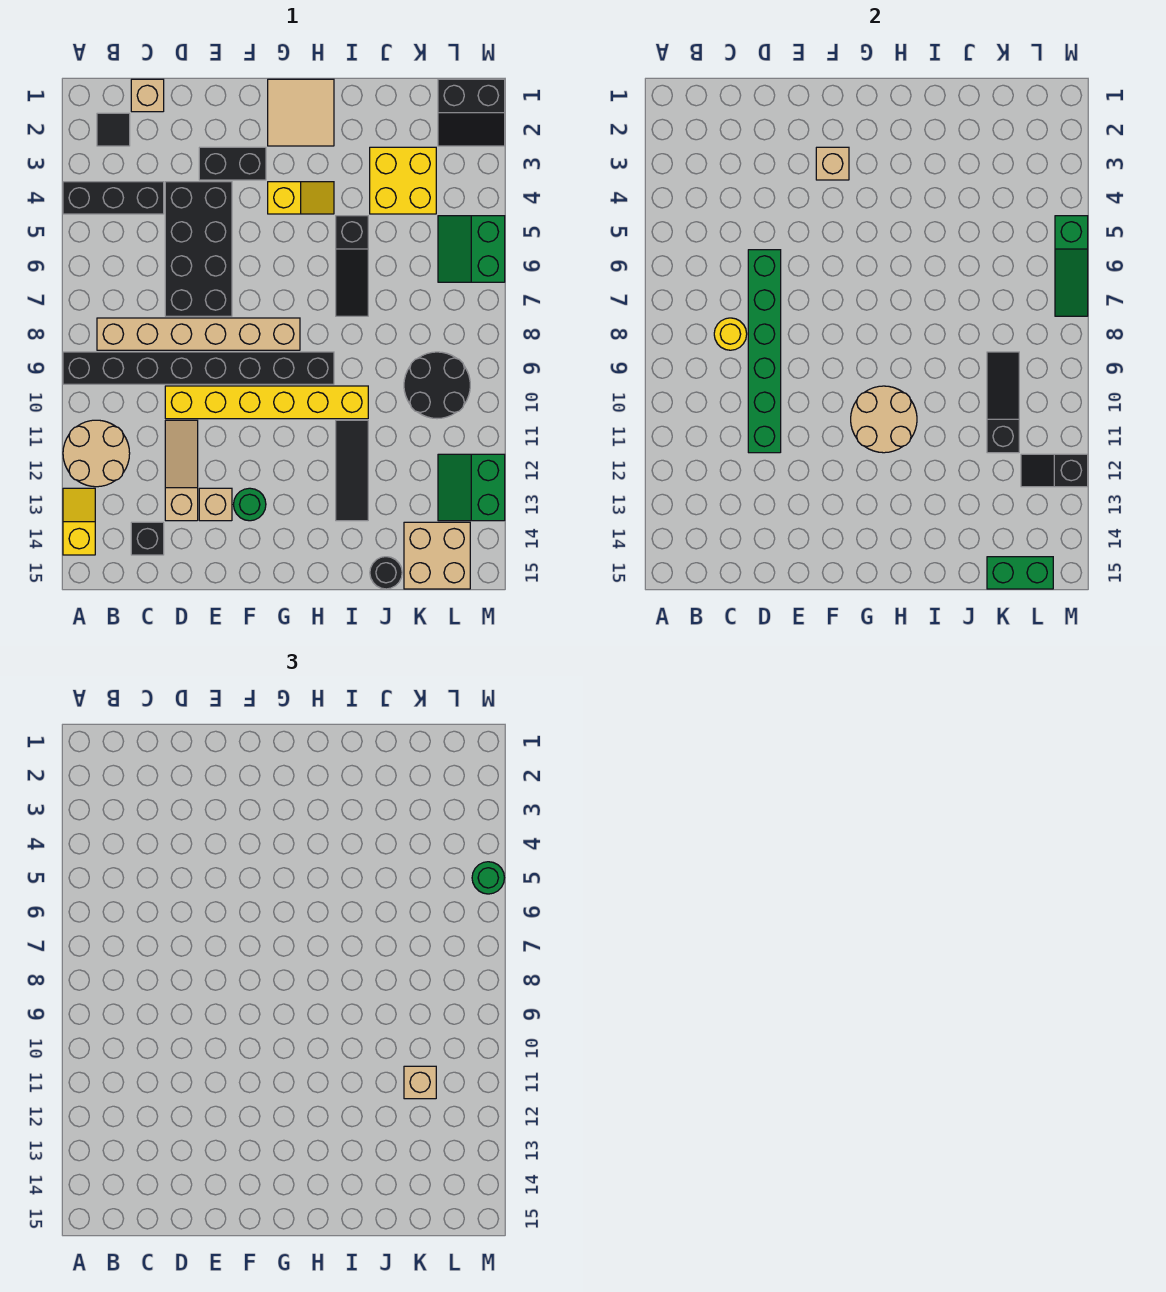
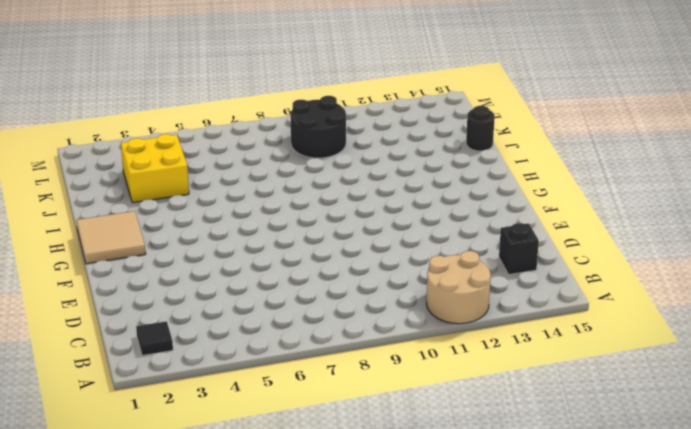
none -> black 1x3 brick [63,182,164,214]
none -> black 1x8 brick [63,352,334,384]
none -> yellow 1x2 slope [63,488,95,555]
none -> tan 1x6 brick [97,318,300,350]

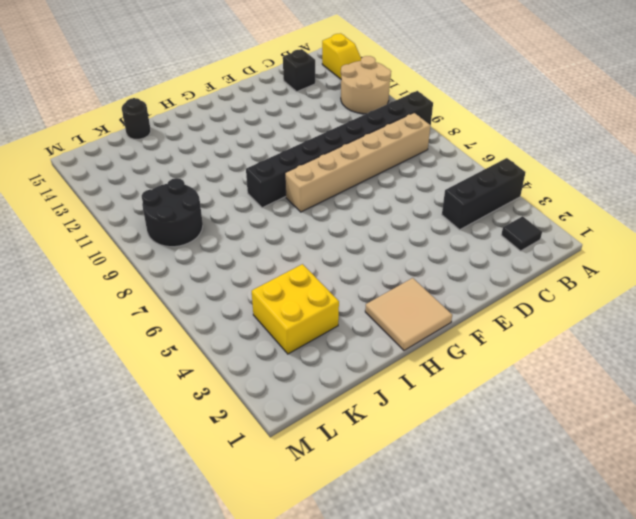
none -> tan 1x1 brick [131,79,164,112]
none -> black 2x4 brick [165,182,232,316]
none -> yellow 1x6 brick [165,386,368,419]
none -> tan 1x3 slope [165,420,198,521]

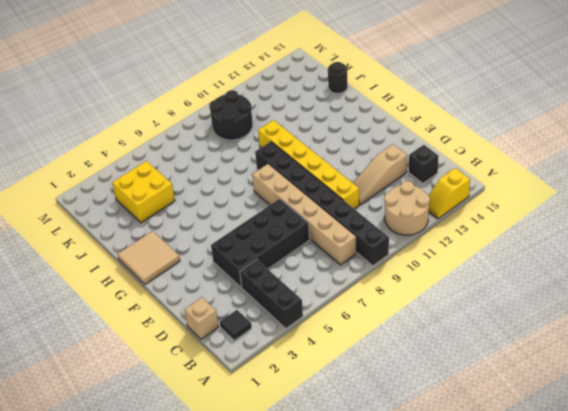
none -> black 1x2 brick [199,147,266,180]
none -> tan 1x1 brick [199,488,232,521]
none -> green 1x1 round brick [234,488,266,521]
none -> yellow 1x2 slope [268,182,334,214]

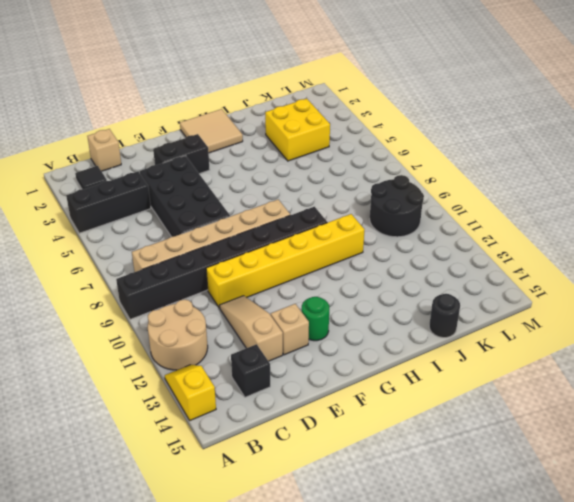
none -> yellow 1x2 slope [268,182,334,214]
none -> black 1x3 slope [336,216,368,316]
none -> black 1x3 tile [336,420,368,521]
none -> tan 2x2 brick [404,522,470,589]

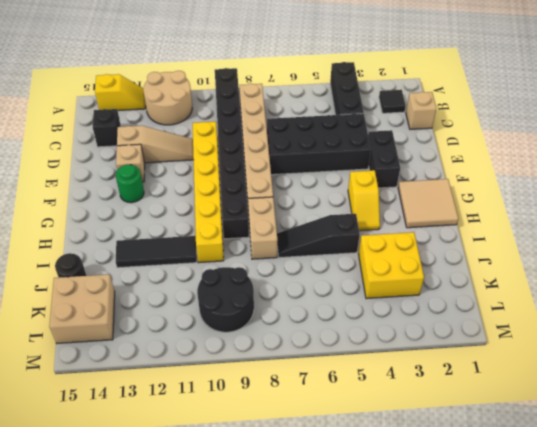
tan 1x2 brick [248,197,278,259] -> none
none -> black 2x2 slope [438,79,505,146]
none -> green 2x2 slope [438,216,505,282]
none -> green 2x2 slope [438,454,505,521]
none -> yellow 1x1 round brick [714,318,747,350]

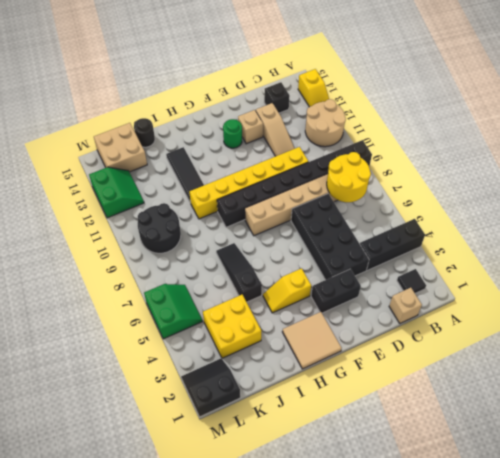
yellow 2x2 round brick [327,152,371,202] -> yellow 1x1 round brick [714,318,747,350]
none -> green 1x6 brick [748,250,781,453]
none -> tan 1x1 brick [816,147,849,180]
none -> tan 2x2 round brick [851,386,917,453]
none -> black 1x3 slope [987,352,1019,453]

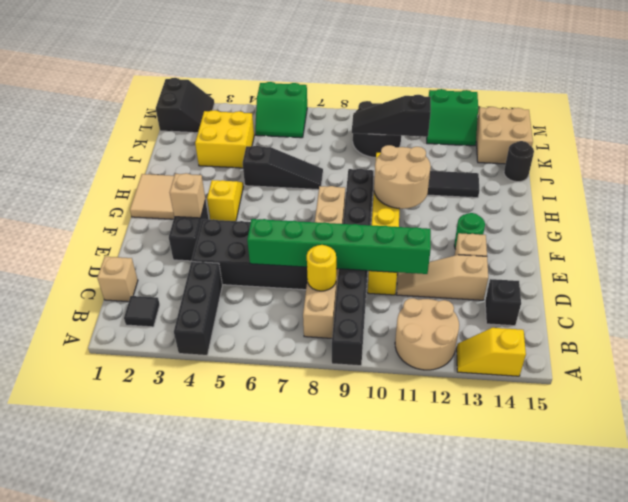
none -> green 1x2 brick [987,557,1053,589]
none -> black 1x2 slope [1021,454,1088,487]
none -> green 1x3 slope [1055,216,1088,316]
none -> tan 1x1 brick [404,1066,436,1099]

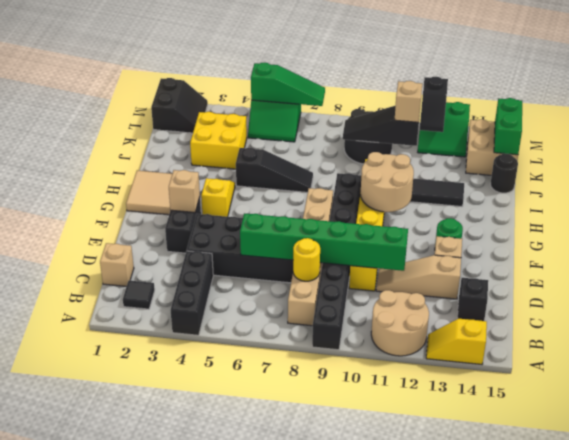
none -> green 1x1 round brick [472,862,504,894]

